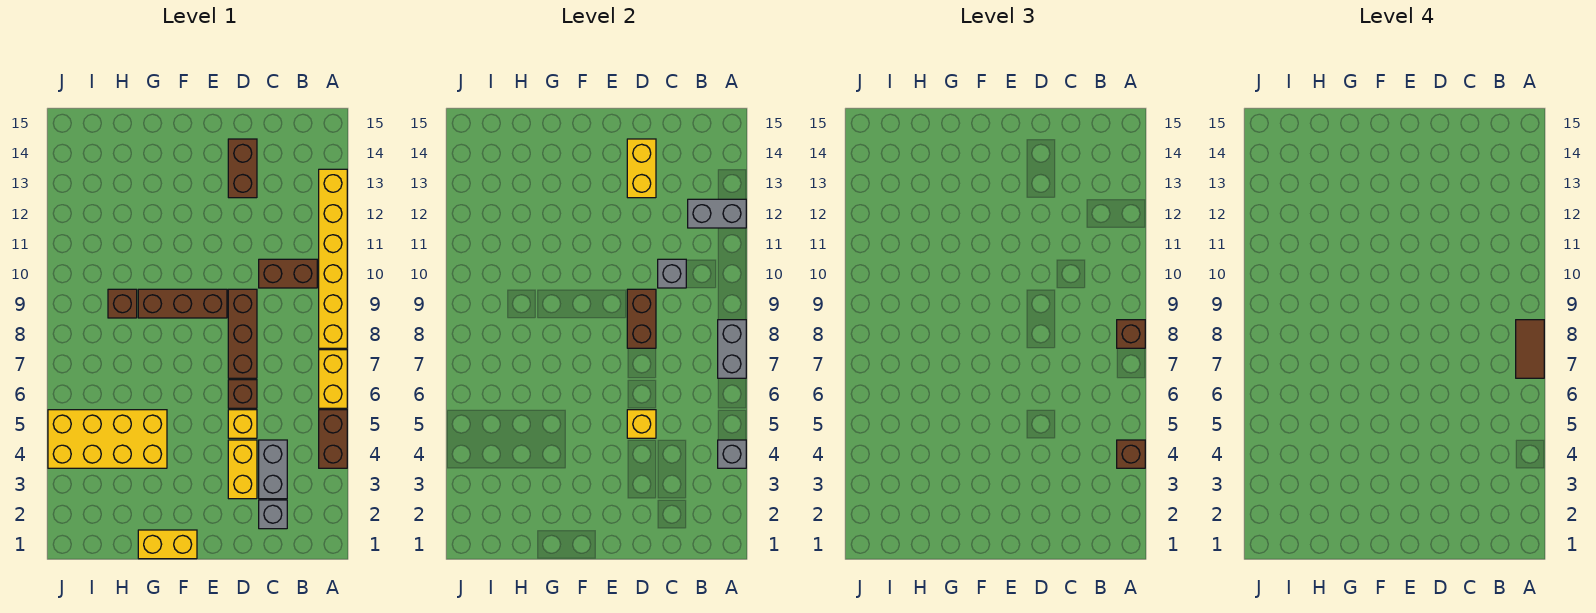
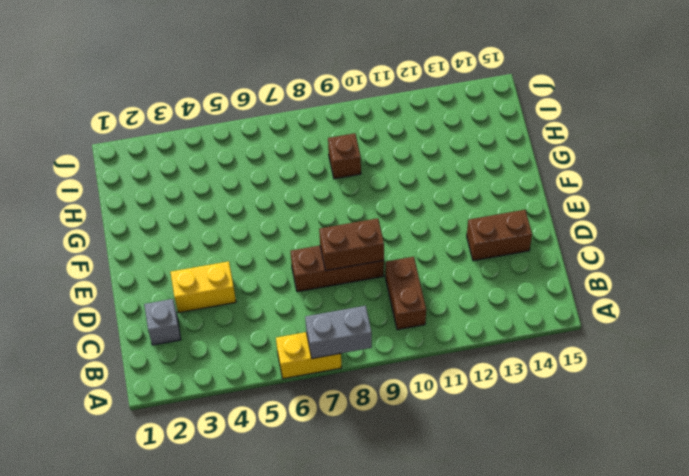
none -> brown 1x2 brick [319,410,347,468]
none -> yellow 1x6 brick [319,169,347,348]
none -> grey 1x2 brick [259,440,287,499]

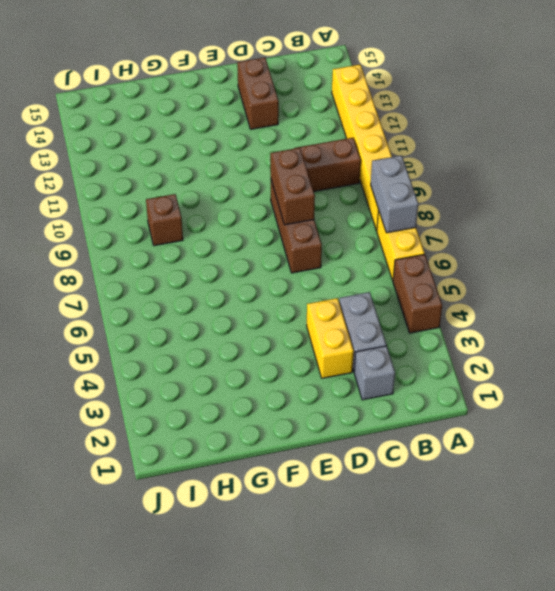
none -> yellow 1x1 brick [228,410,257,438]
none -> brown 1x1 brick [228,380,257,408]
none -> brown 1x3 brick [138,289,227,318]

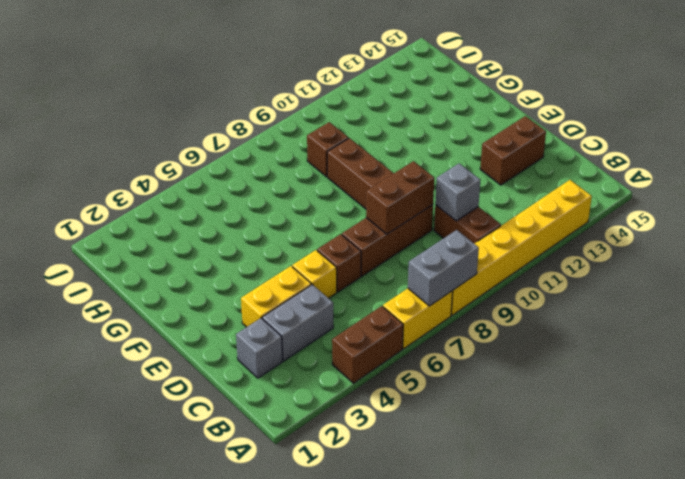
none -> yellow 1x2 brick [138,530,197,559]
none -> yellow 2x4 brick [48,410,167,468]
none -> grey 1x1 brick [718,440,746,468]

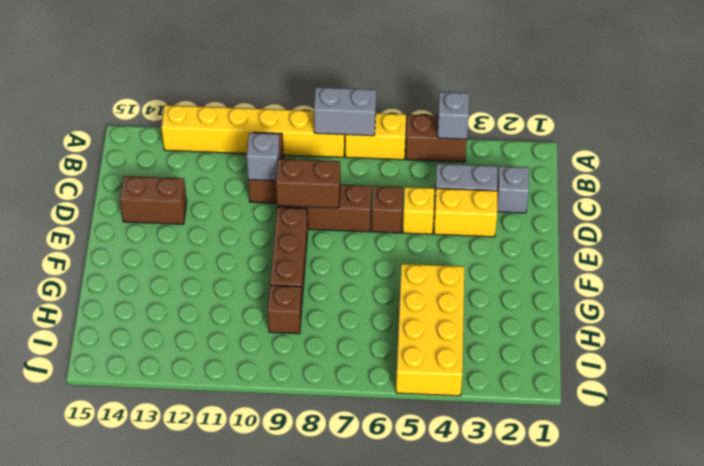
none -> yellow 1x2 brick [138,530,197,559]
none -> grey 1x2 brick [688,199,746,228]
none -> yellow 1x1 brick [627,410,656,438]

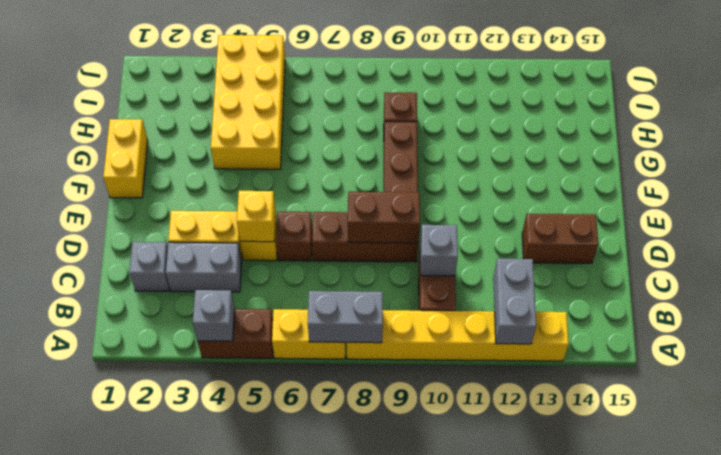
none -> yellow 1x2 brick [627,139,656,198]
none -> brown 1x1 brick [1117,440,1145,468]
none -> brown 1x1 brick [1117,320,1145,348]

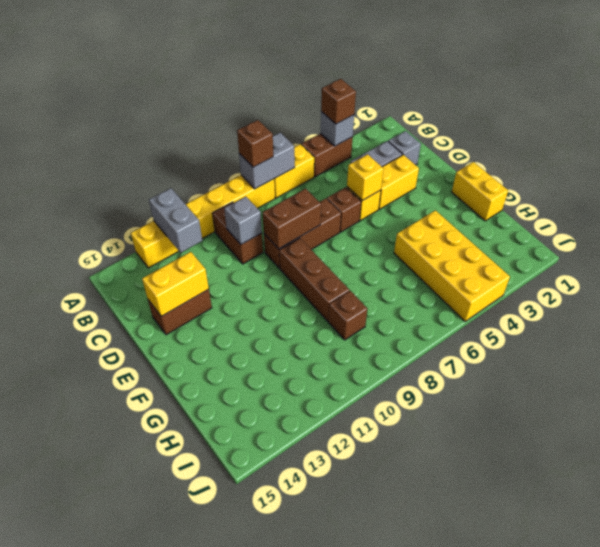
none -> brown 1x2 tile [1516,320,1544,378]

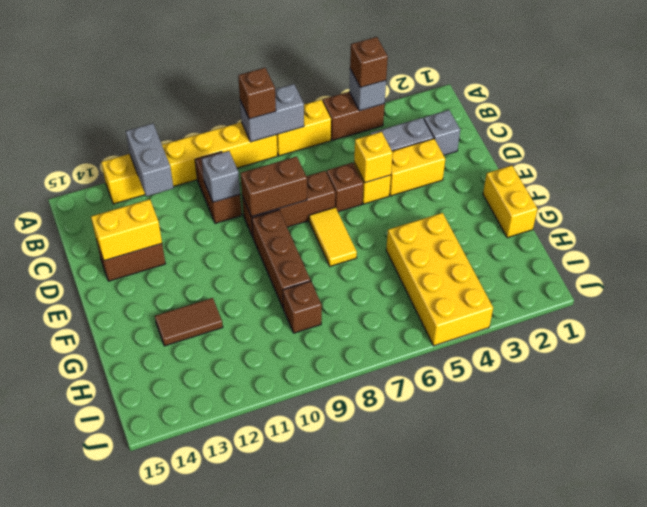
yellow 1x2 tile [309,207,357,266] -> none
brown 1x2 tile [155,298,223,346] -> brown 1x2 tile moved to [1516,320,1544,378]

